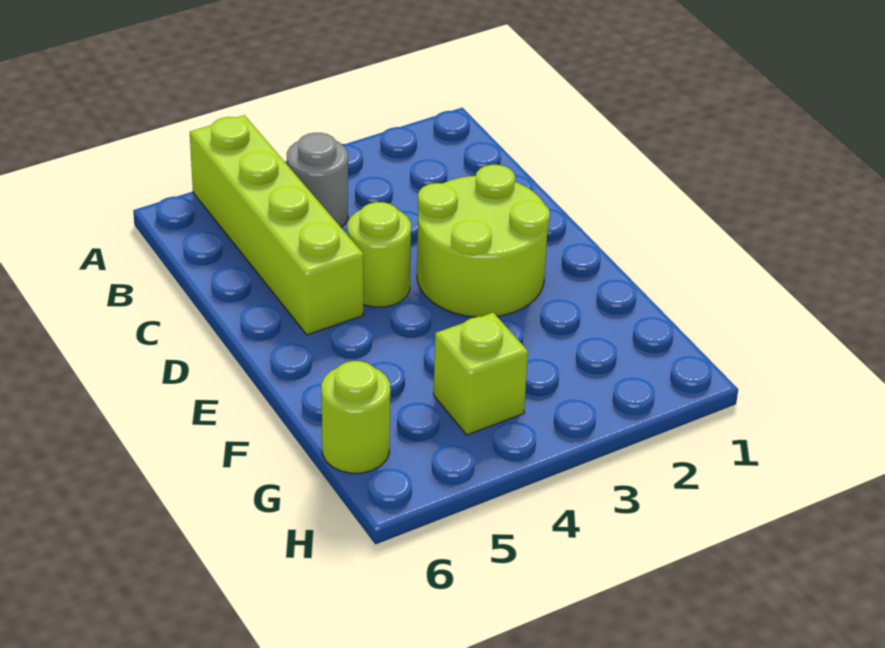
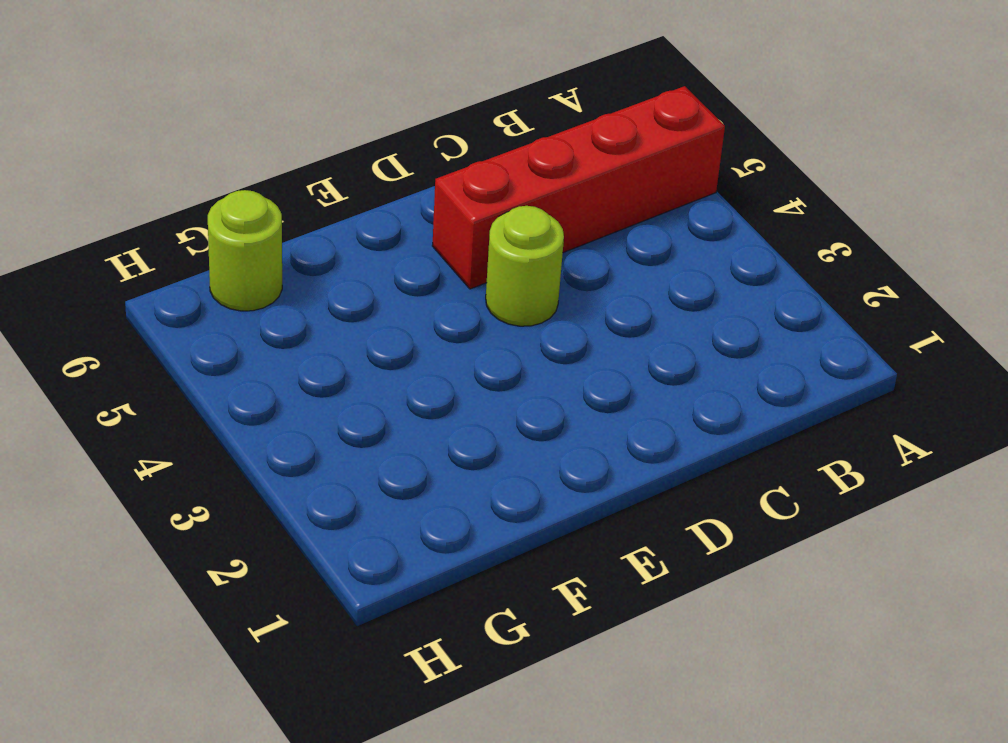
red 1x4 brick [432,86,725,289] -> lime 1x4 brick [190,115,363,335]
none -> grey 1x1 round brick [287,133,348,227]
none -> lime 2x2 round brick [417,165,550,317]

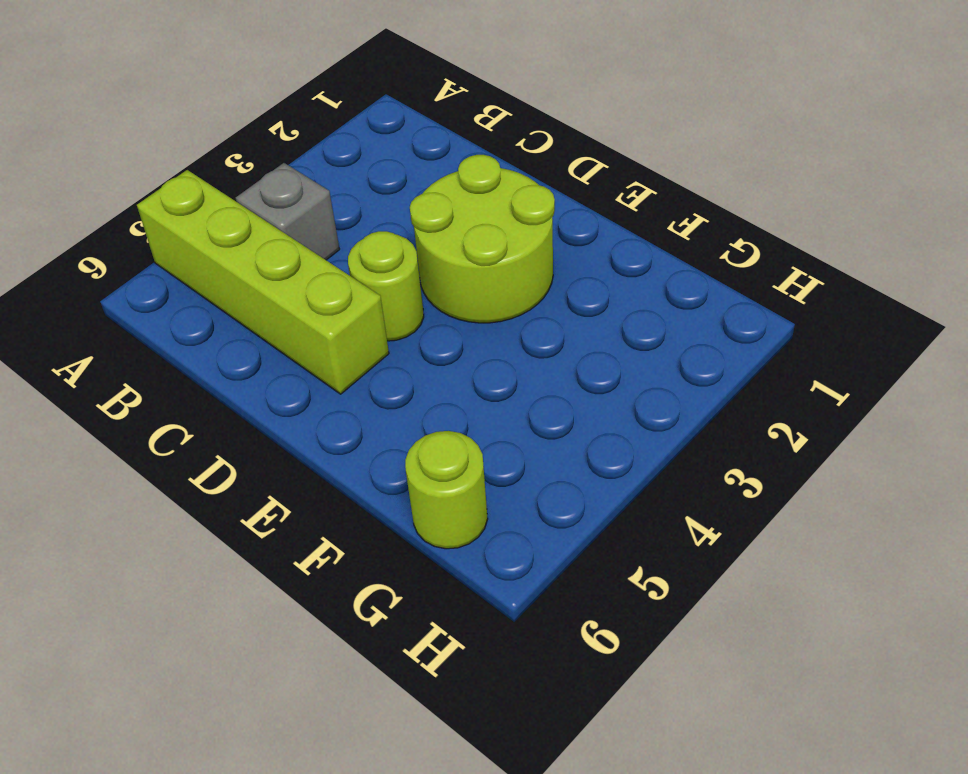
grey 1x1 brick [236,163,340,260] -> grey 1x1 round brick [287,133,348,227]
none -> lime 1x1 brick [434,313,528,435]

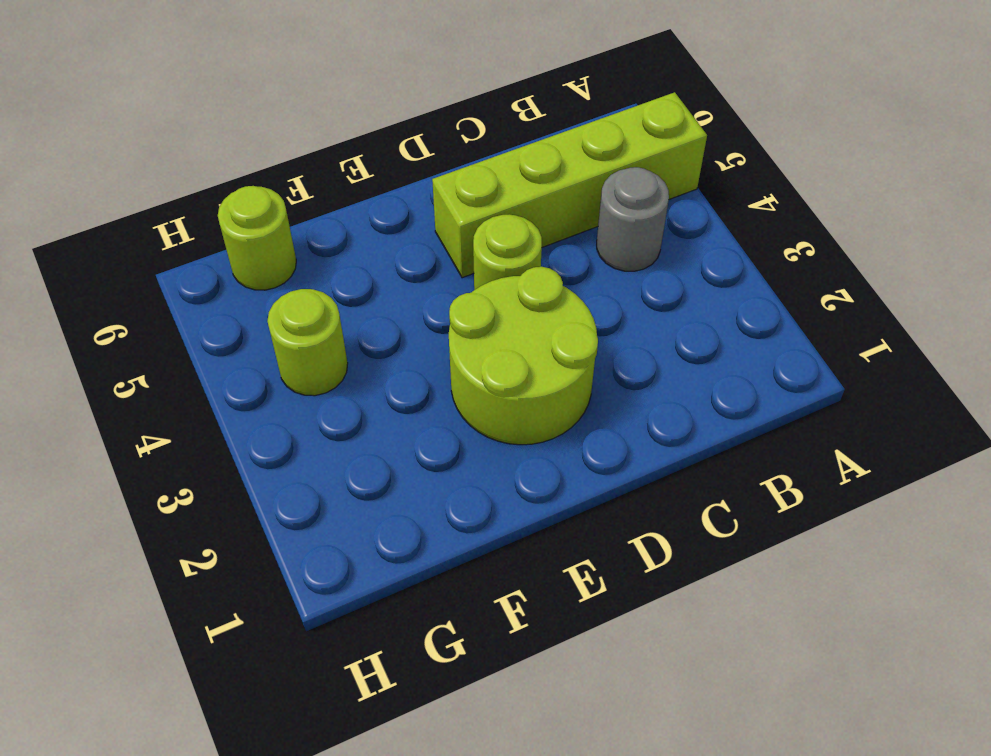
lime 1x1 round brick [267,289,348,396] -> lime 1x1 brick [434,313,528,435]

